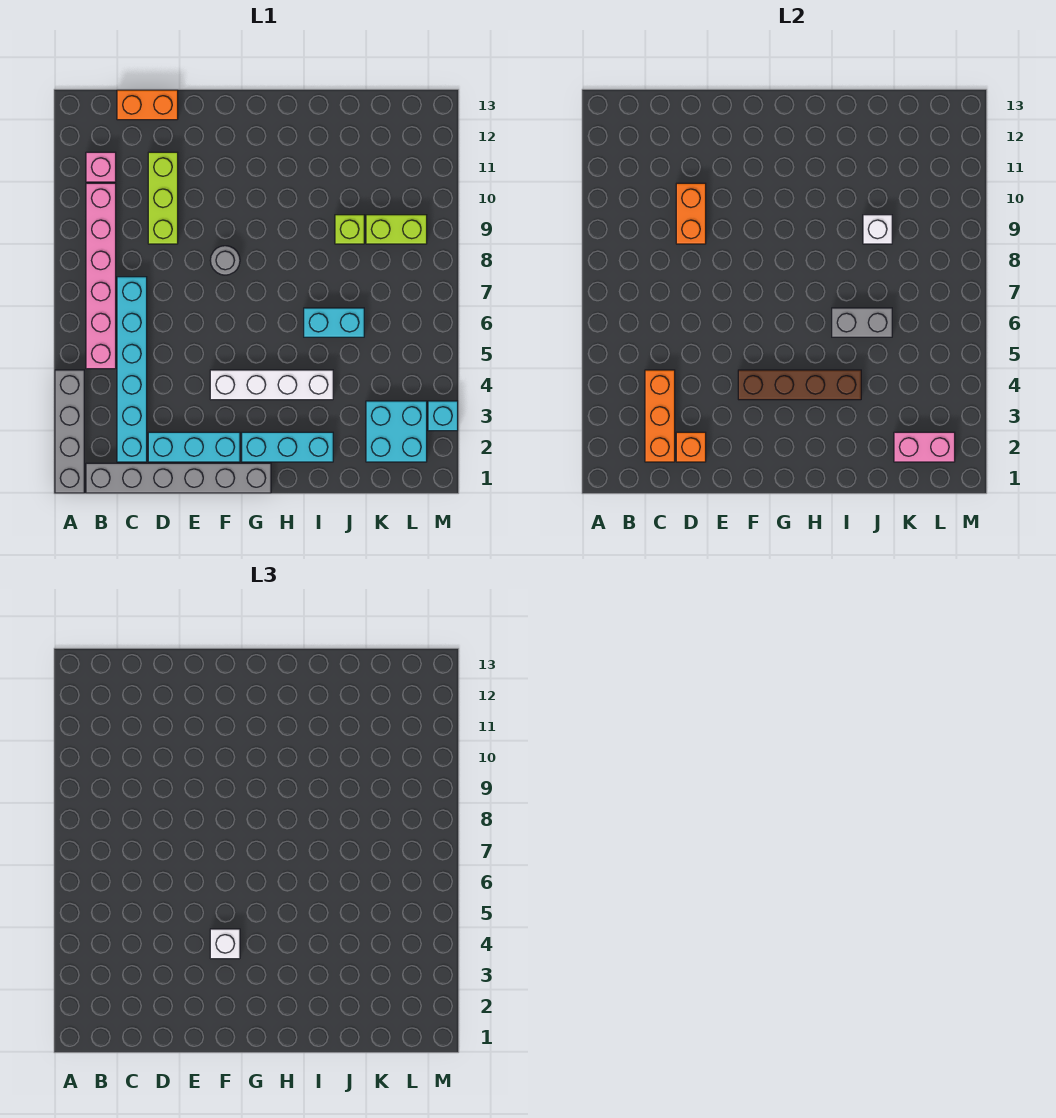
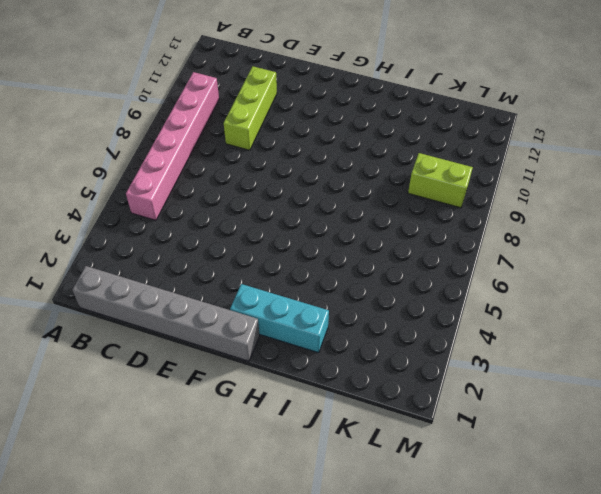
none -> grey 1x4 brick [55,370,84,493]
none -> pink 1x1 brick [86,152,116,182]
none -> cyan 1x6 brick [117,277,147,462]

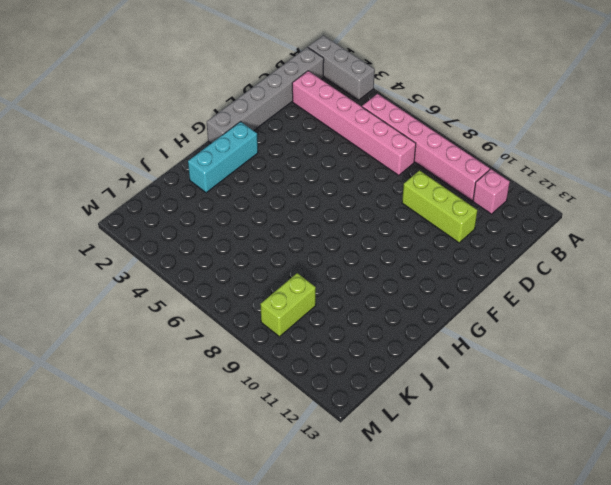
grey 1x3 brick [308,35,375,100] -> grey 1x4 brick [55,370,84,493]
pink 1x6 brick [292,71,416,175] -> cyan 1x6 brick [117,277,147,462]
none -> orange 1x2 brick [117,90,178,120]
none -> cyan 1x3 brick [148,432,240,462]
none -> white 1x4 brick [210,370,333,400]

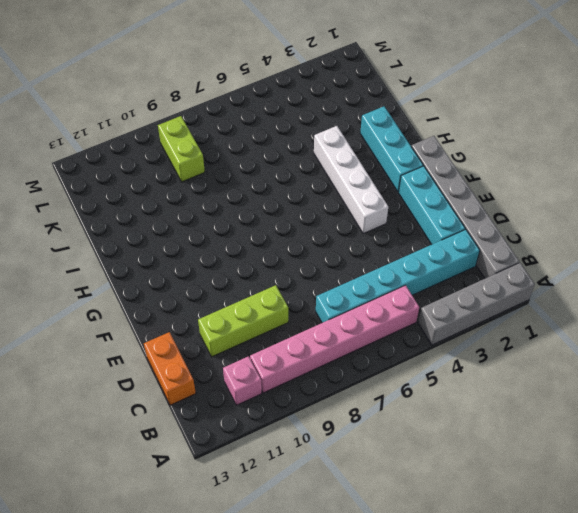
none -> grey 1x1 round brick [210,246,240,275]
none -> cyan 1x2 brick [304,308,364,337]
none -> lime 1x1 brick [335,215,364,244]

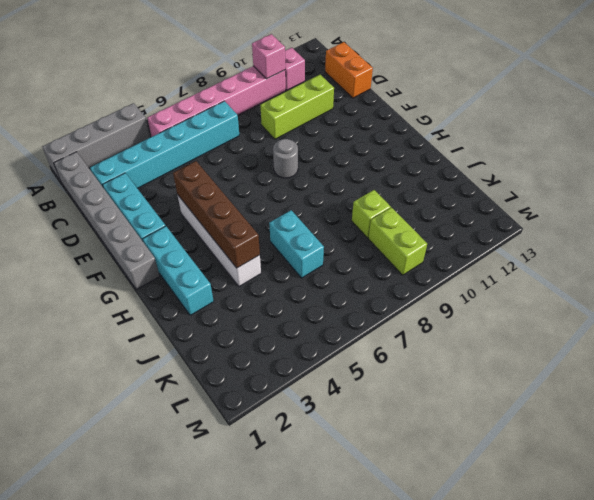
pink 1x1 brick [252,34,285,79] -> none
none -> cyan 2x2 brick [366,401,427,462]
none -> cyan 1x1 brick [428,401,458,431]
none -> orange 1x3 brick [645,370,675,462]

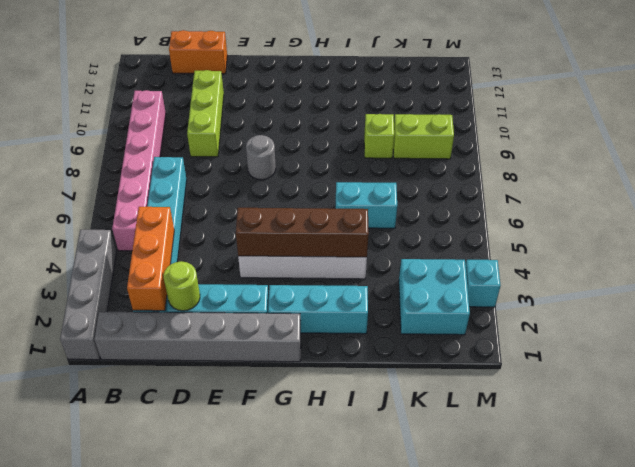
lime 1x1 round brick [164,261,200,311] -> orange 1x1 brick [676,432,706,462]
none -> pink 1x1 brick [86,152,116,182]
none -> orange 1x2 brick [676,183,706,244]
none -> grey 1x2 brick [832,308,892,337]

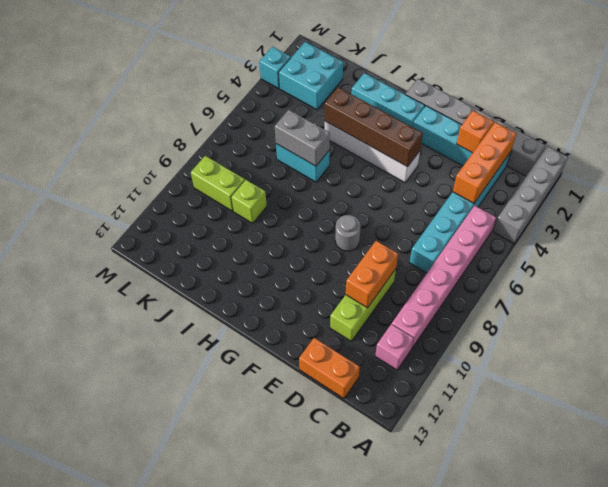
none -> white 1x1 brick [863,215,892,244]
none -> pink 1x2 brick [894,432,955,462]
none -> white 1x1 brick [210,929,240,959]

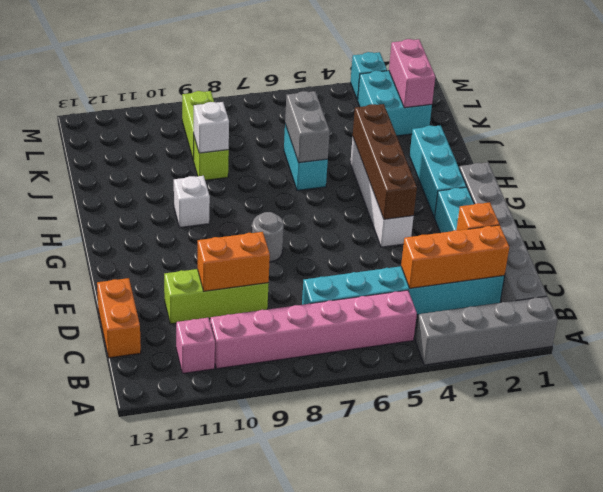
white 1x1 brick [174,176,210,227] -> white 1x1 brick moved to [210,929,240,959]

